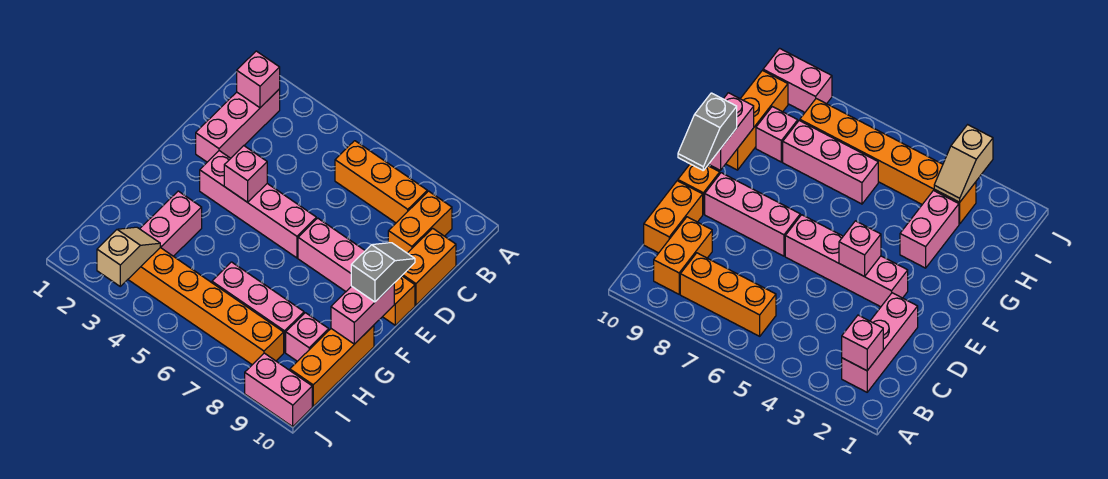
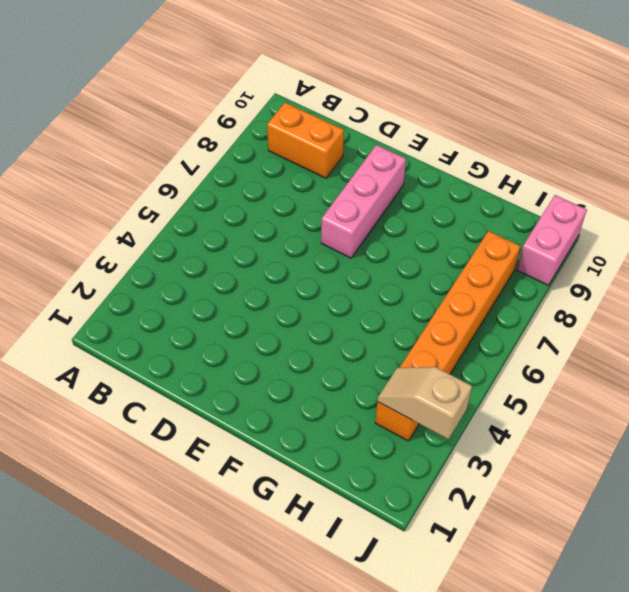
none -> pink 1x3 brick [196,89,280,162]
none -> orange 1x3 brick [335,141,427,223]
none -> orange 1x2 brick [402,228,456,305]

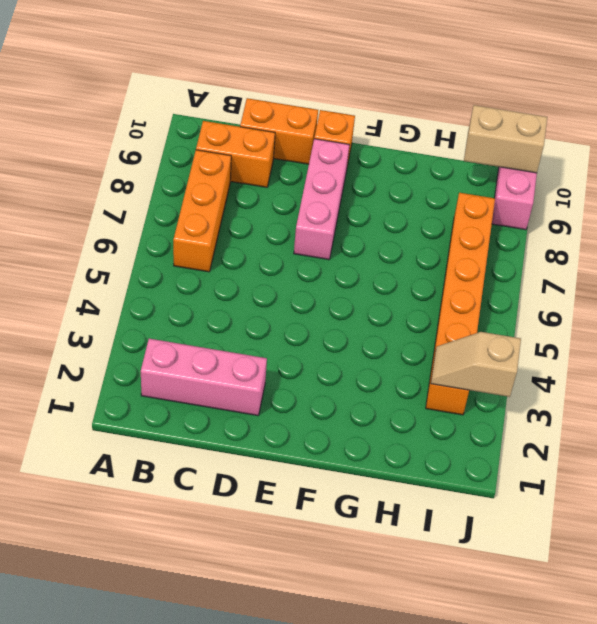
tan 1x2 brick [464,105,547,173] -> none
none -> pink 1x4 brick [200,151,316,258]
none -> pink 1x2 brick [140,191,202,256]
none -> orange 1x3 brick [290,325,374,406]

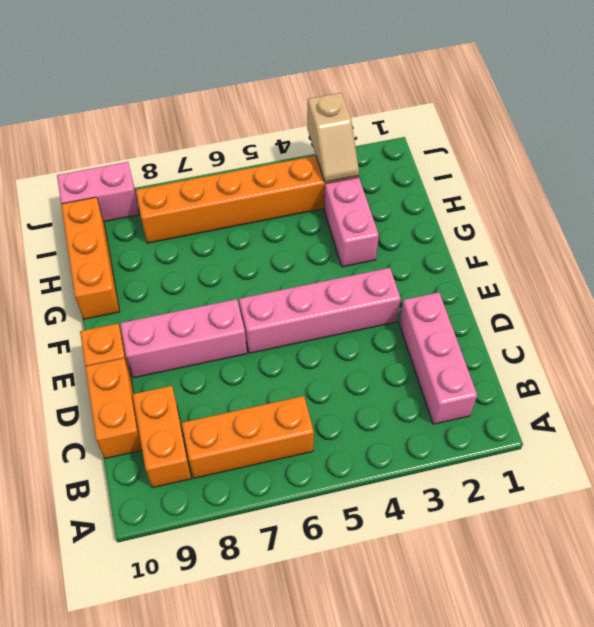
none -> pink 1x3 brick [212,262,304,352]
none -> pink 1x1 brick [286,313,329,361]
none -> pink 1x1 brick [237,51,280,108]

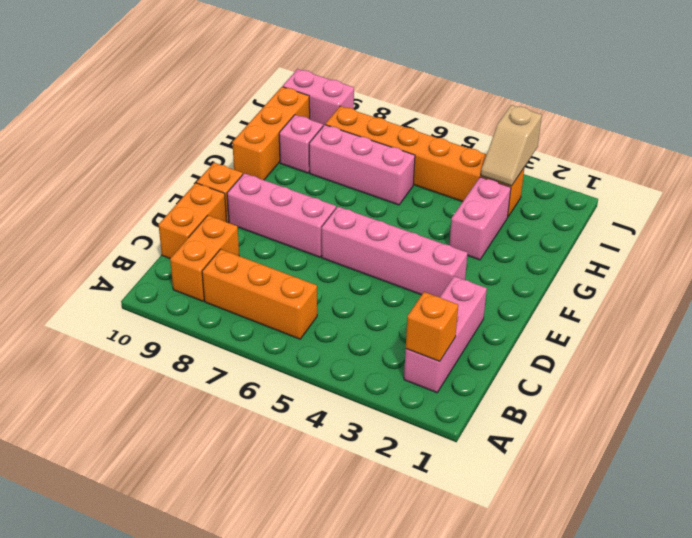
orange 1x1 brick [406,292,458,362] -> pink 1x1 brick [237,51,280,108]
none -> pink 1x1 brick [224,146,267,202]
none -> pink 1x2 brick [331,284,394,344]
none -> grey 1x2 slope [351,243,415,302]

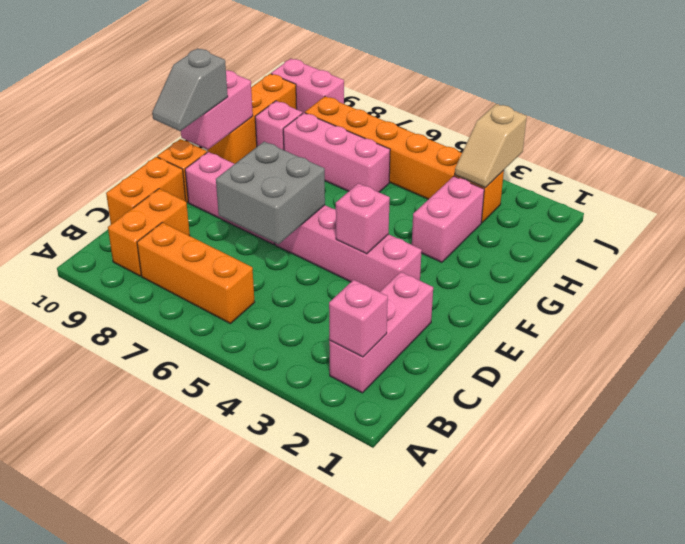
grey 2x2 brick [216,142,325,244] -> none

